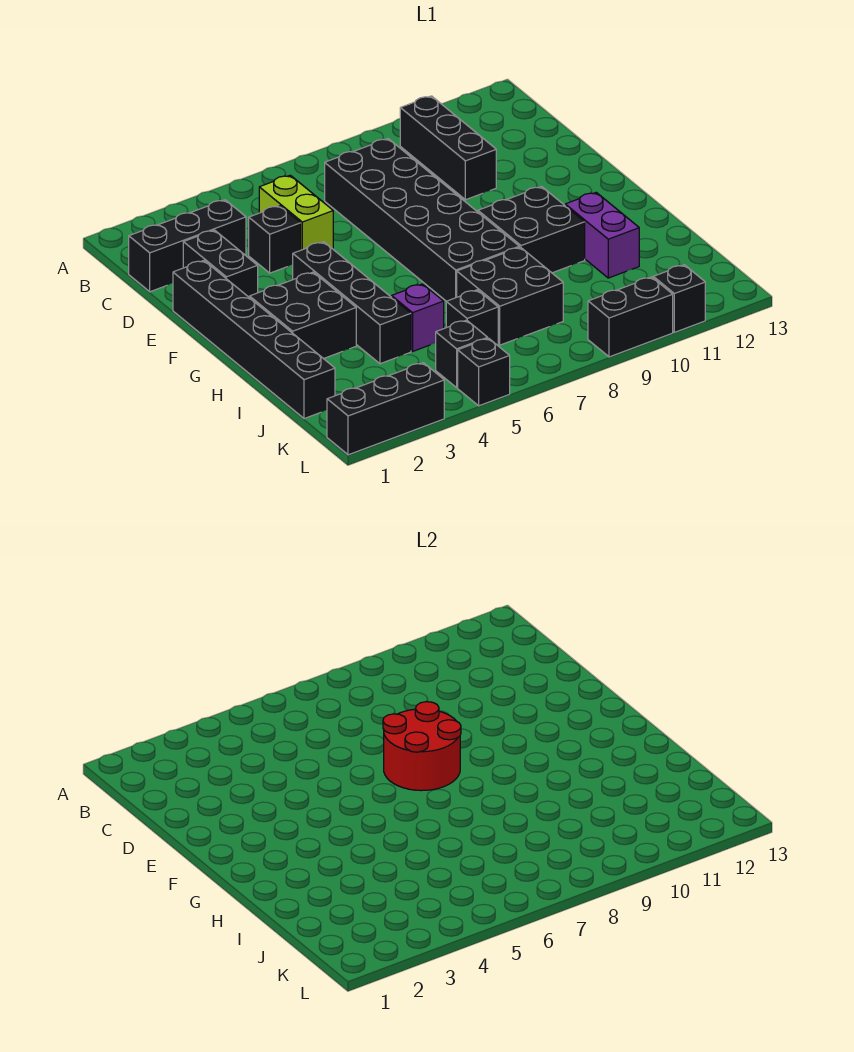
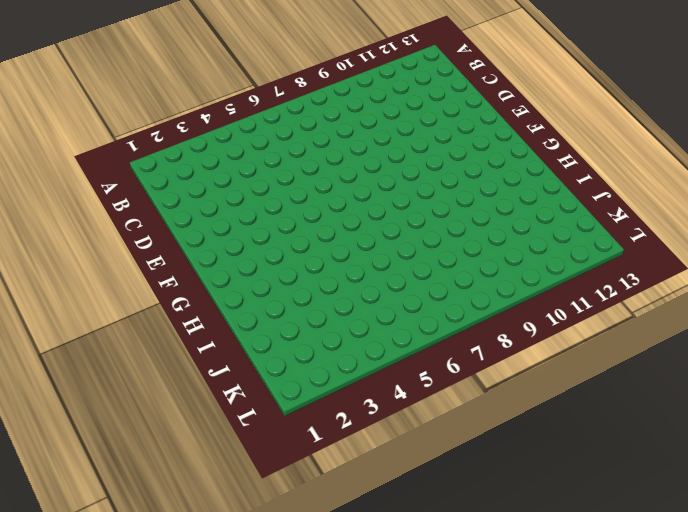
none -> black 1x3 brick [400,96,496,200]
none -> black 1x3 brick [129,200,246,292]
none -> lime 1x2 brick [259,175,333,250]

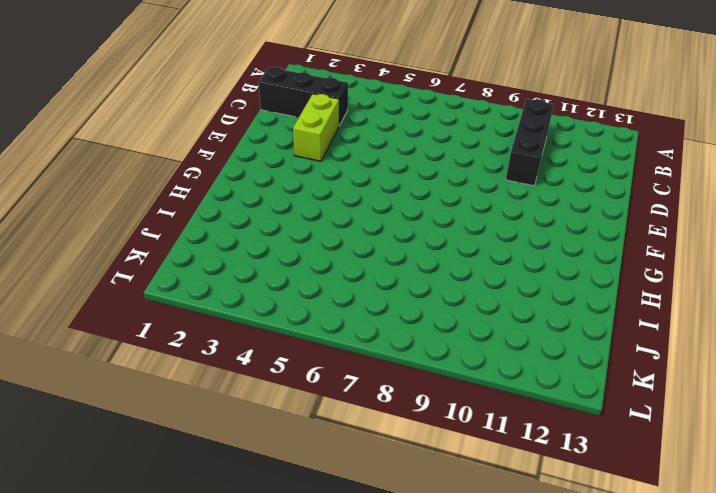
lime 1x2 brick [293,94,339,161] -> lime 1x2 brick moved to [259,175,333,250]
none -> black 2x6 brick [325,139,519,301]
none -> black 1x2 brick [183,230,258,298]
none -> black 1x1 brick [249,206,301,273]

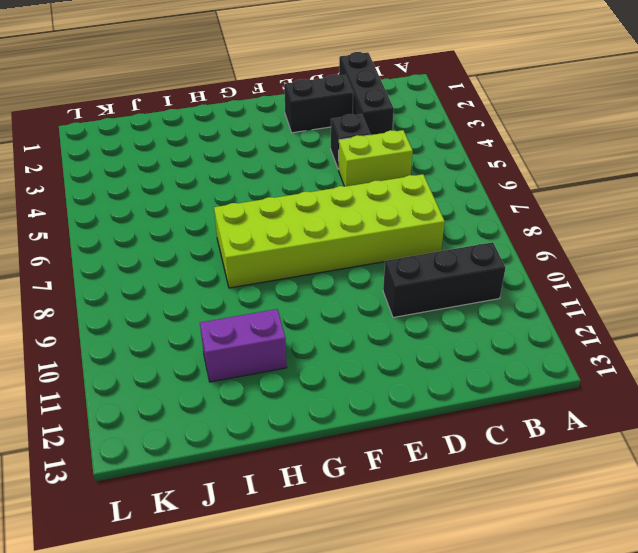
lime 2x6 brick [214,174,445,288] -> black 2x6 brick [325,139,519,301]
none -> black 1x6 brick [173,261,335,419]
none -> black 1x4 brick [293,242,411,364]
none -> black 2x2 brick [250,272,356,359]

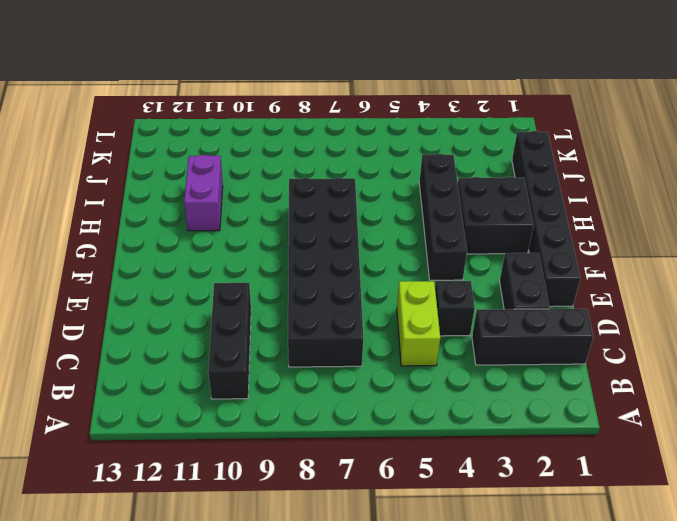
none -> black 2x2 brick [478,187,585,273]
none -> purple 1x1 brick [392,284,444,351]
none -> black 2x2 brick [457,247,563,345]

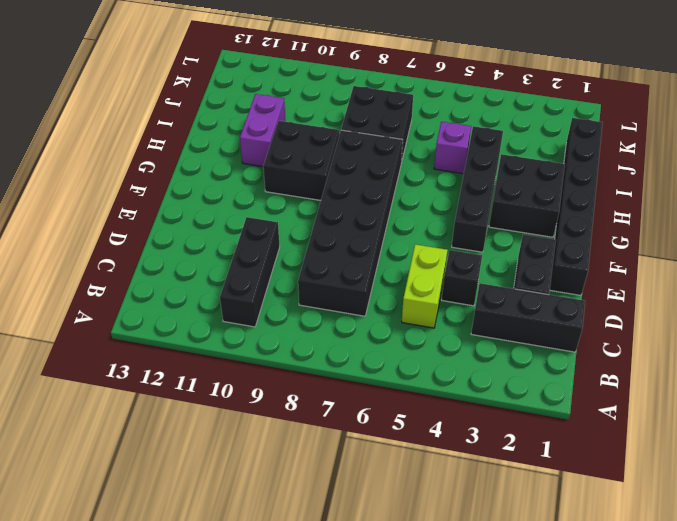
none -> black 1x1 brick [446,290,498,345]
none -> black 1x1 brick [436,320,488,388]
none -> black 1x3 brick [327,363,444,455]

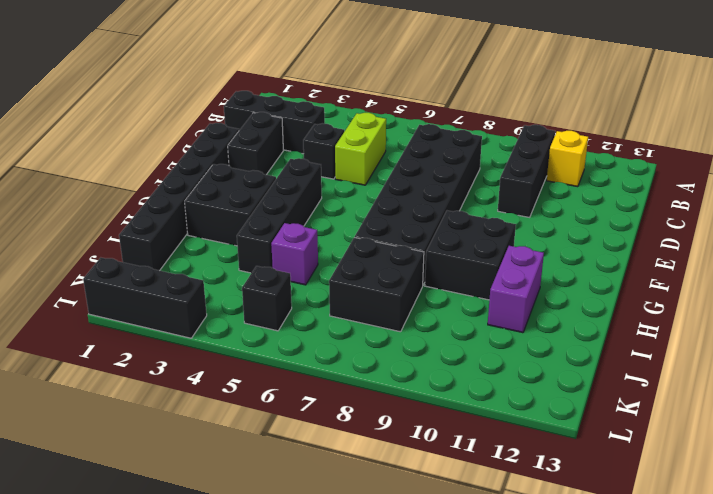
yellow 1x1 brick [547,131,588,187] -> none
none -> black 1x1 brick [446,290,498,345]
none -> black 1x1 brick [458,338,510,406]
none -> black 1x2 brick [588,277,673,357]

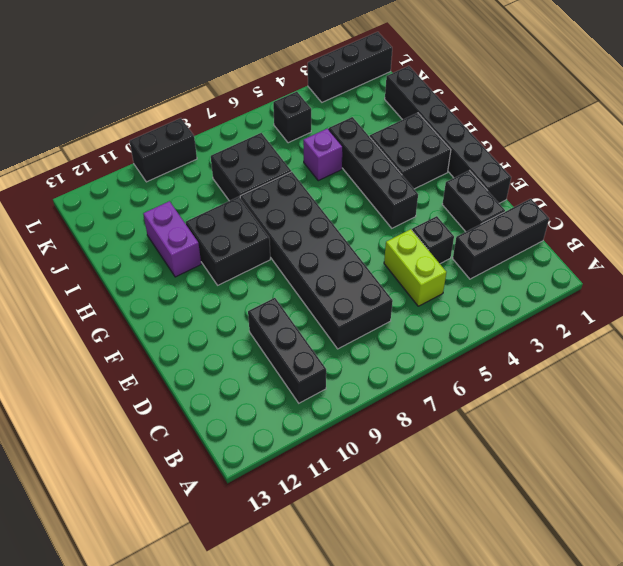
none -> black 1x1 brick [446,290,498,345]
none -> black 1x1 brick [458,338,510,406]
none -> black 1x1 brick [653,265,705,332]

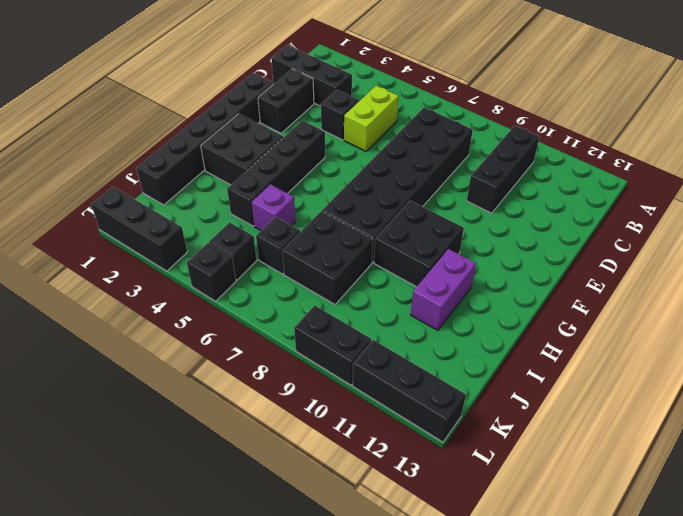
black 1x3 brick [353,340,466,442] -> black 1x1 brick [653,265,705,332]
none -> red 2x2 round brick [383,702,461,791]

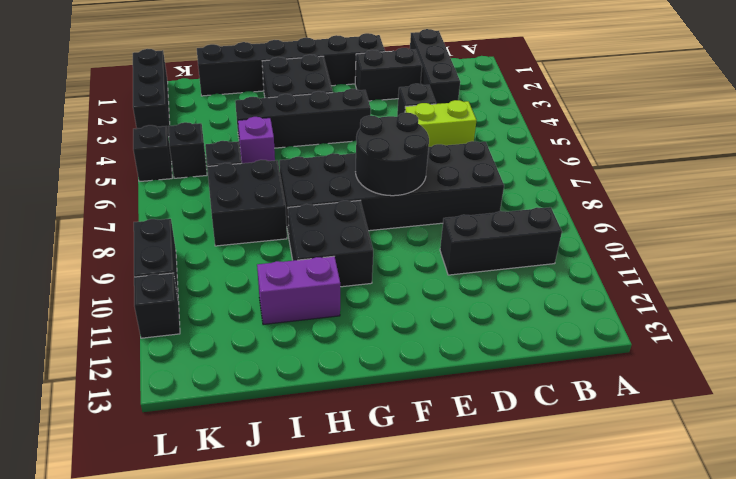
black 2x2 round brick [356,113,429,196] -> red 2x2 round brick [383,702,461,791]

